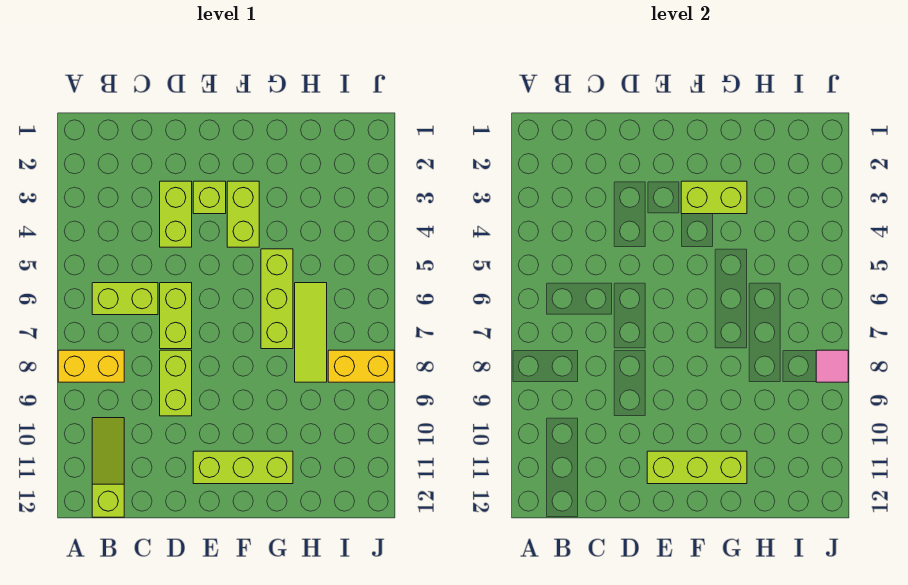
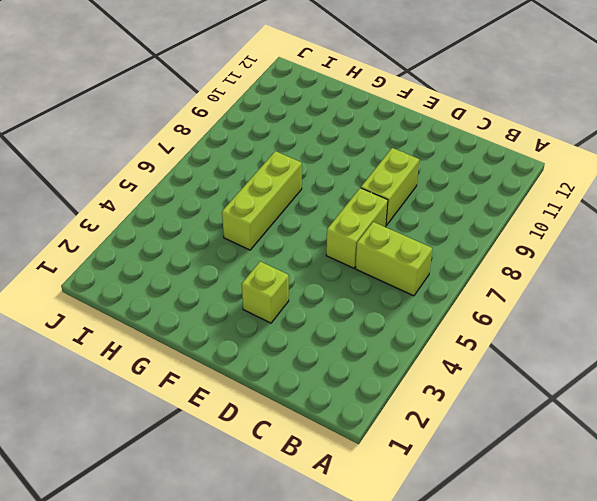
none -> yellow 1x2 brick [58,350,124,382]
none -> lime 1x3 slope [92,418,124,517]
none -> lime 1x2 brick [160,181,192,247]

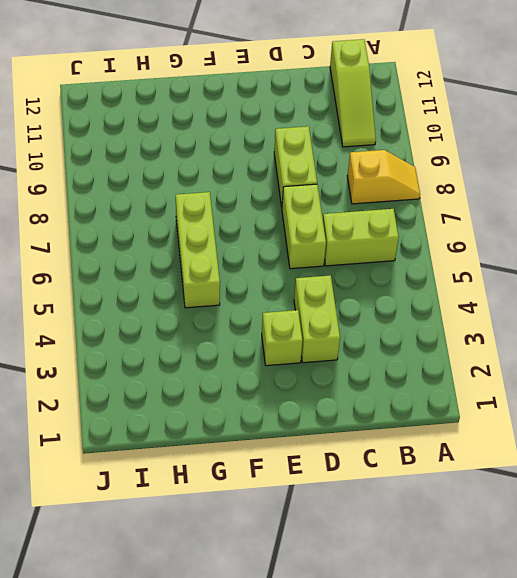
yellow 1x2 slope [347,150,420,204] -> yellow 1x2 brick [58,350,124,382]
none -> lime 1x3 brick [193,451,293,484]
none -> lime 1x2 brick [227,181,259,247]
none -> lime 1x3 tile [295,283,327,382]

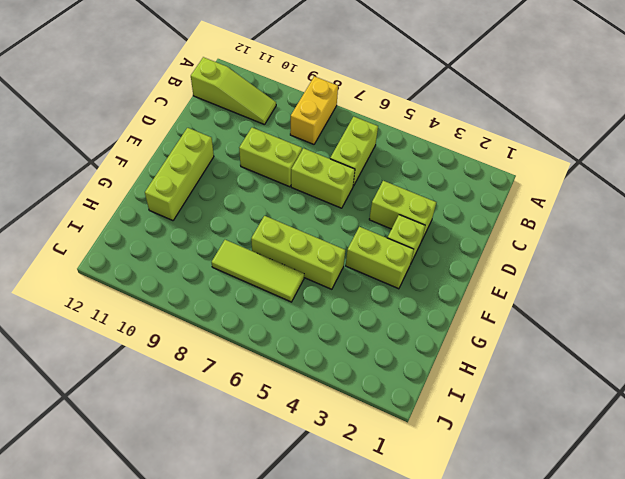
none -> yellow 1x2 brick [328,350,394,382]
none -> lime 1x3 brick [647,451,747,484]
none -> lime 1x2 brick [681,181,747,214]

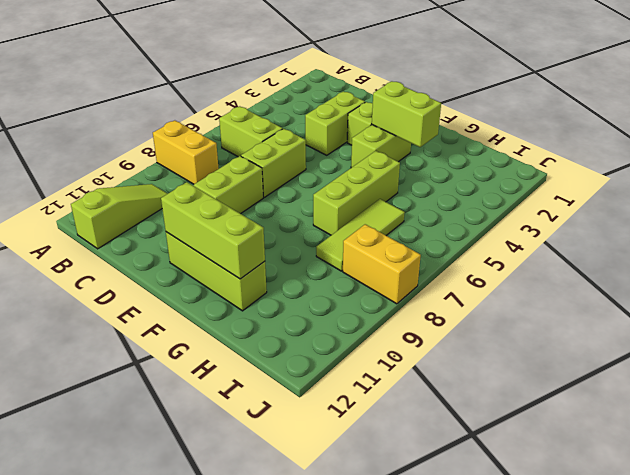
none -> pink 1x1 tile [816,350,848,382]

